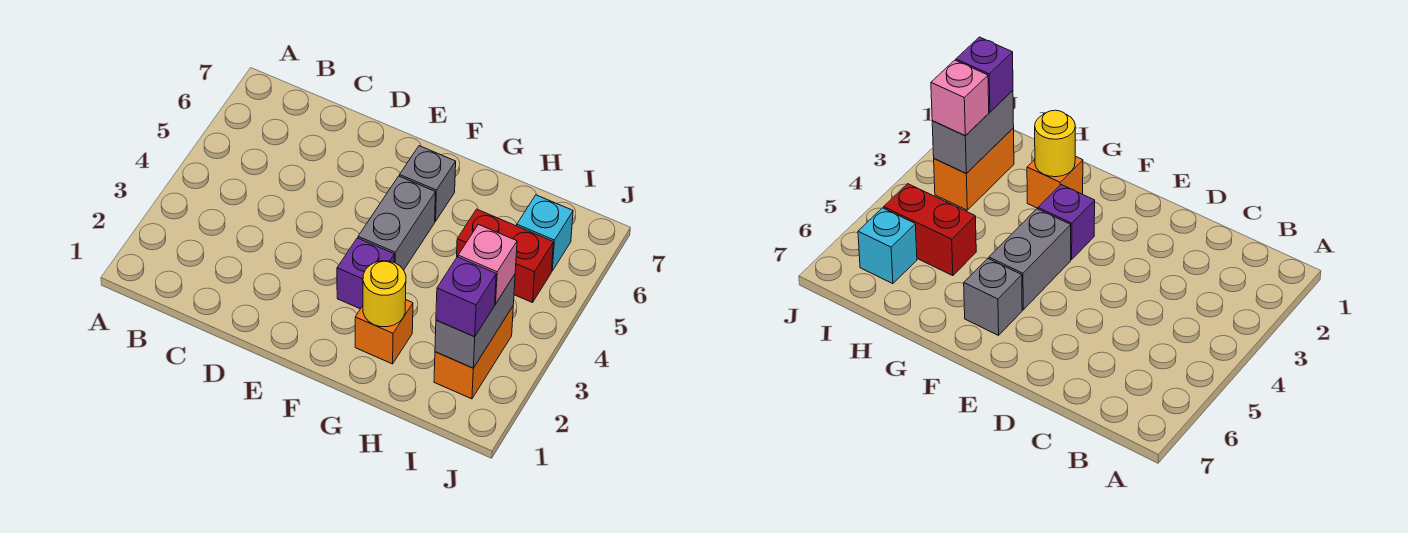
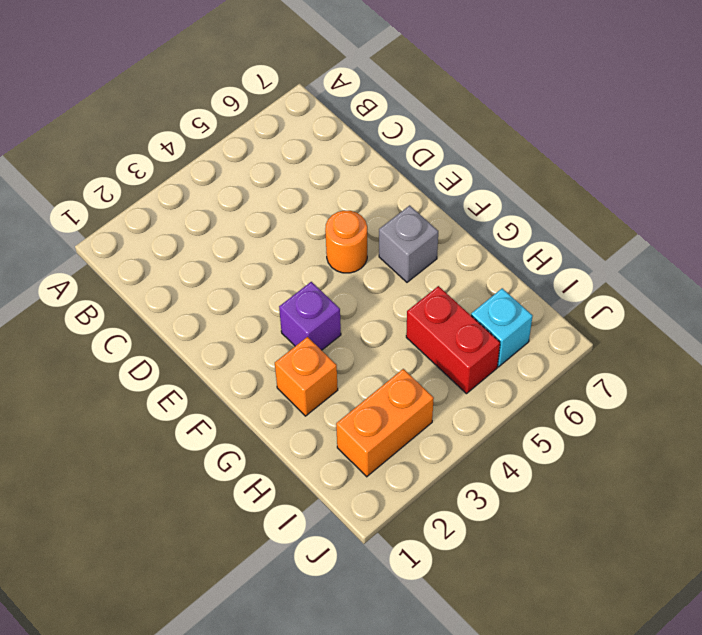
orange 1x1 round brick [325,211,367,273] -> none
none -> grey 1x2 brick [358,176,436,270]
none -> yellow 1x1 round brick [363,261,406,327]

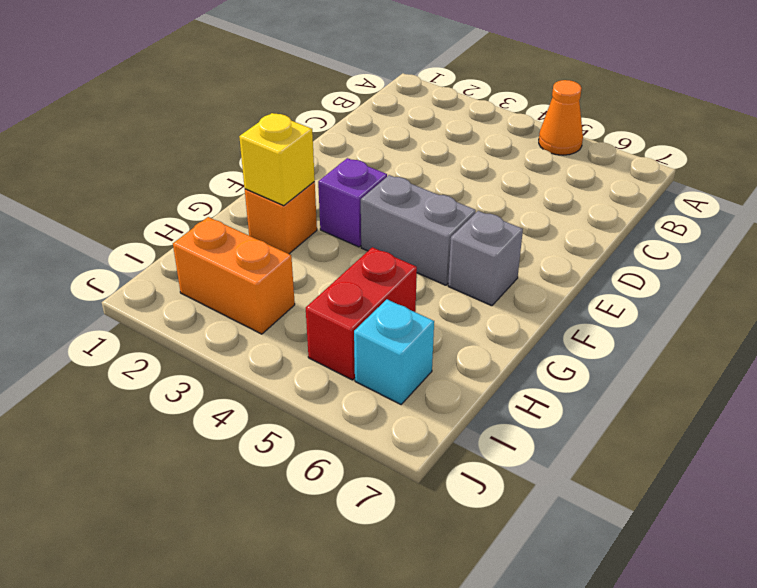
orange 1x1 cone [539,80,583,155] -> none
yellow 1x1 brick [239,113,315,206] -> yellow 1x1 round brick [363,261,406,327]
none -> grey 1x2 brick [435,274,515,368]
none -> purple 1x1 brick [436,257,496,337]

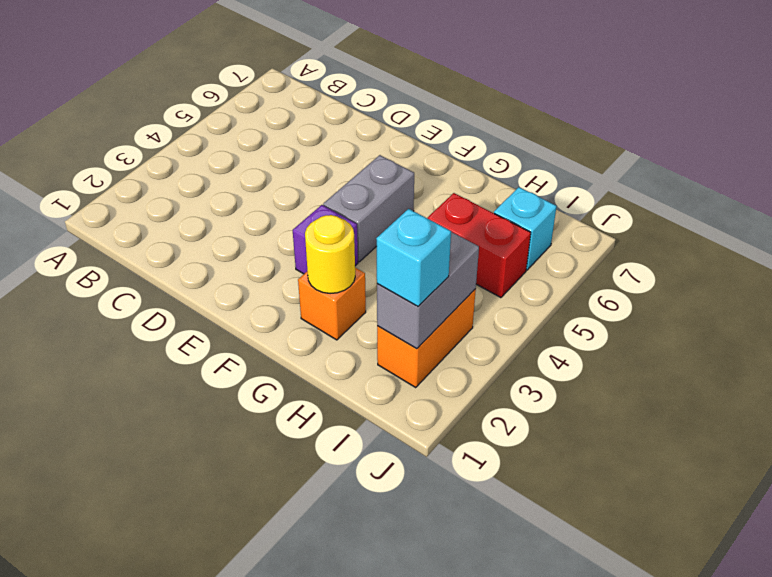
cyan 1x1 brick [376,209,451,307] -> purple 1x1 brick [436,257,496,337]
none -> grey 1x1 brick [400,146,456,221]
none -> pink 1x1 brick [458,224,517,304]

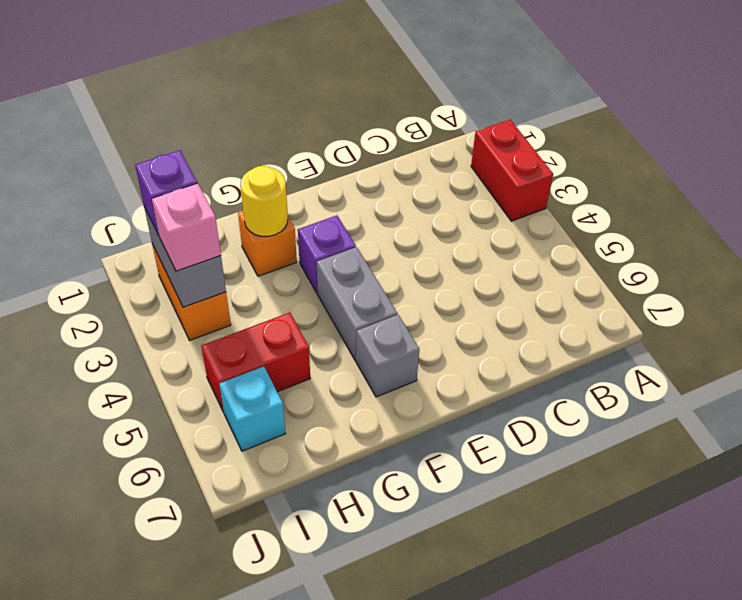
red 1x2 brick [471,120,553,221] -> none

